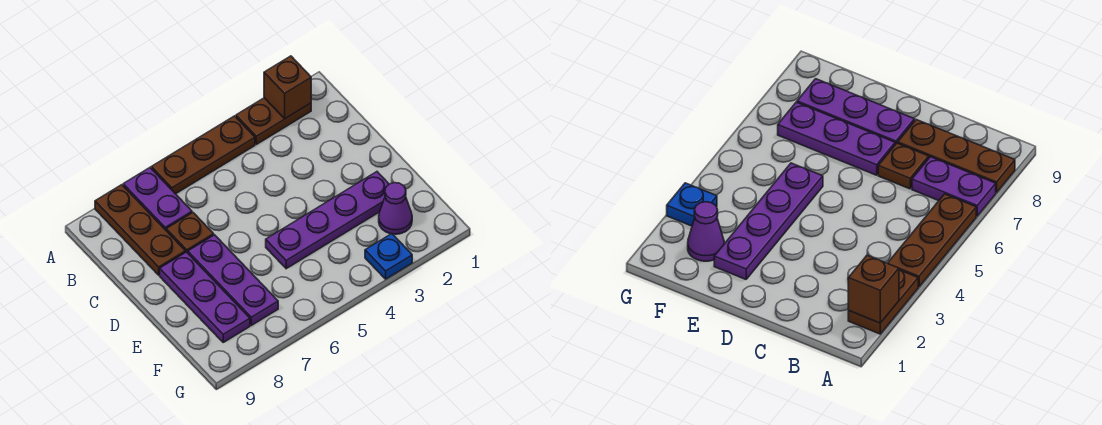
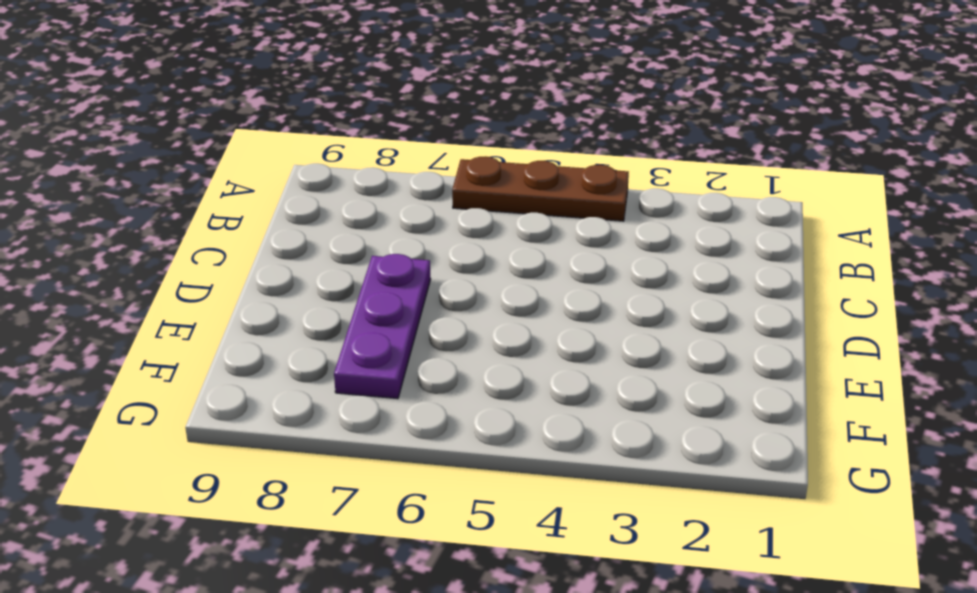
none -> brown 1x2 plate [236,98,311,144]
none -> purple 1x2 plate [123,168,192,230]

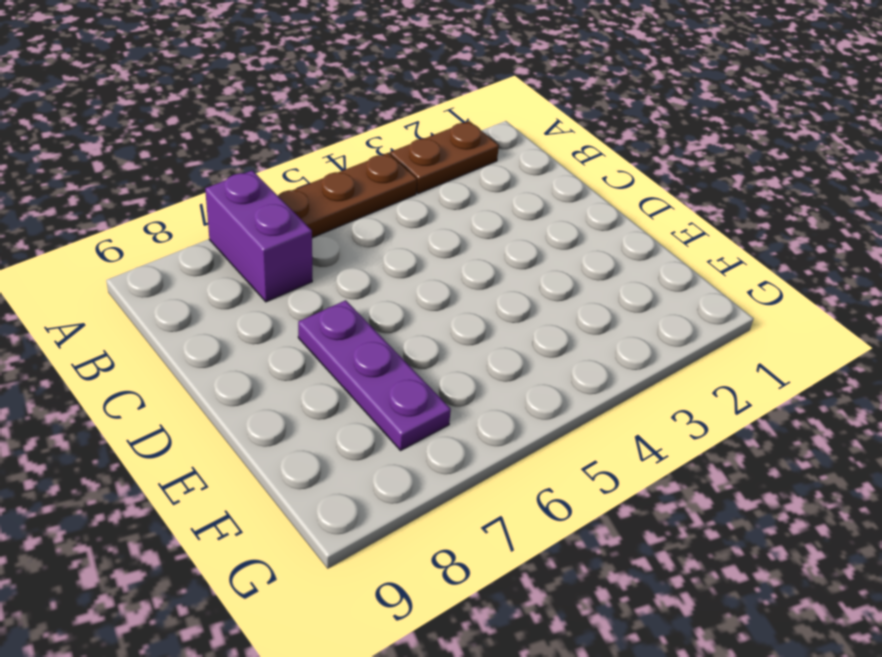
purple 1x2 brick [205,170,312,302] -> purple 1x2 plate [123,168,192,230]
none -> brown 1x3 plate [95,185,185,275]
none -> brown 1x1 plate [166,213,214,253]

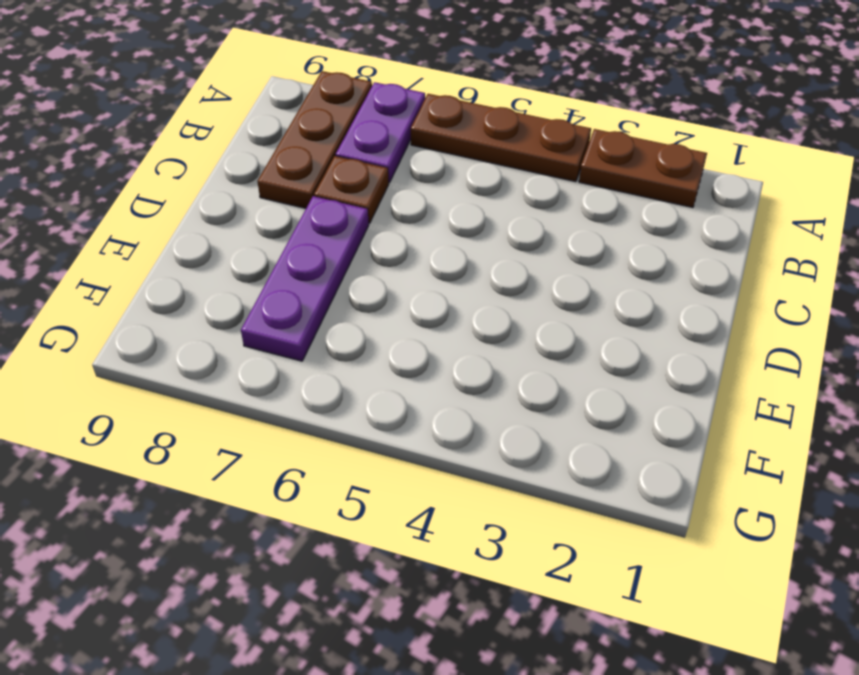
none -> purple 1x3 plate [160,252,250,342]
none -> purple 1x4 plate [266,172,389,269]

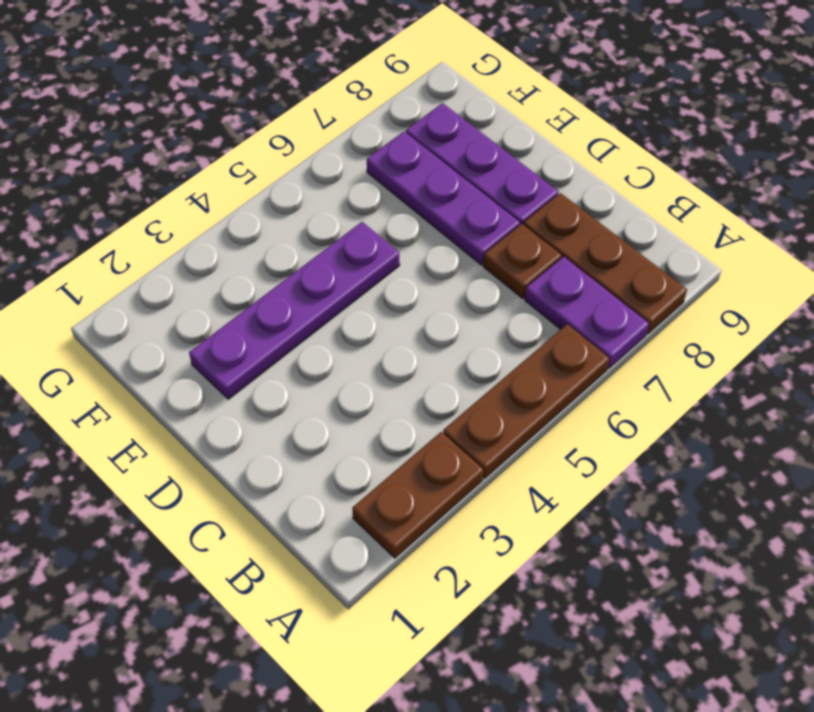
none -> purple 1x1 cone [379,183,412,234]
none -> blue 1x1 plate [365,234,412,279]

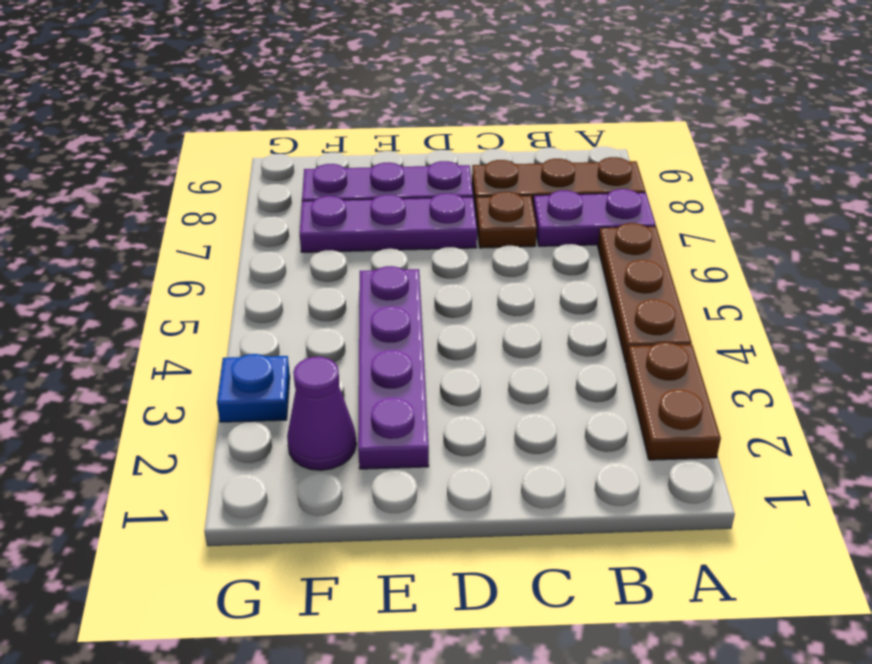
none -> brown 1x1 brick [264,56,311,119]

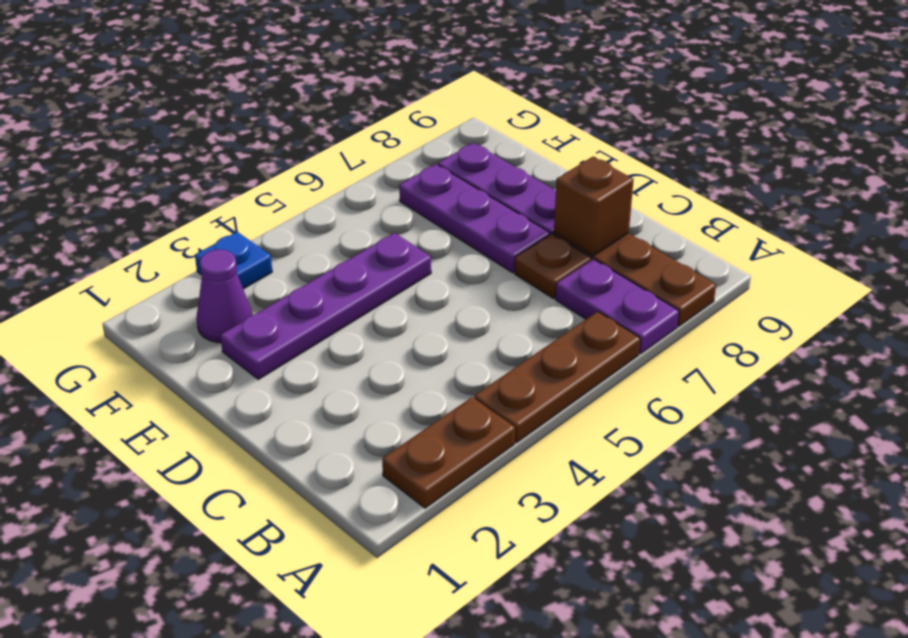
brown 1x1 brick [554,157,634,256] -> brown 1x1 brick moved to [264,56,311,119]

